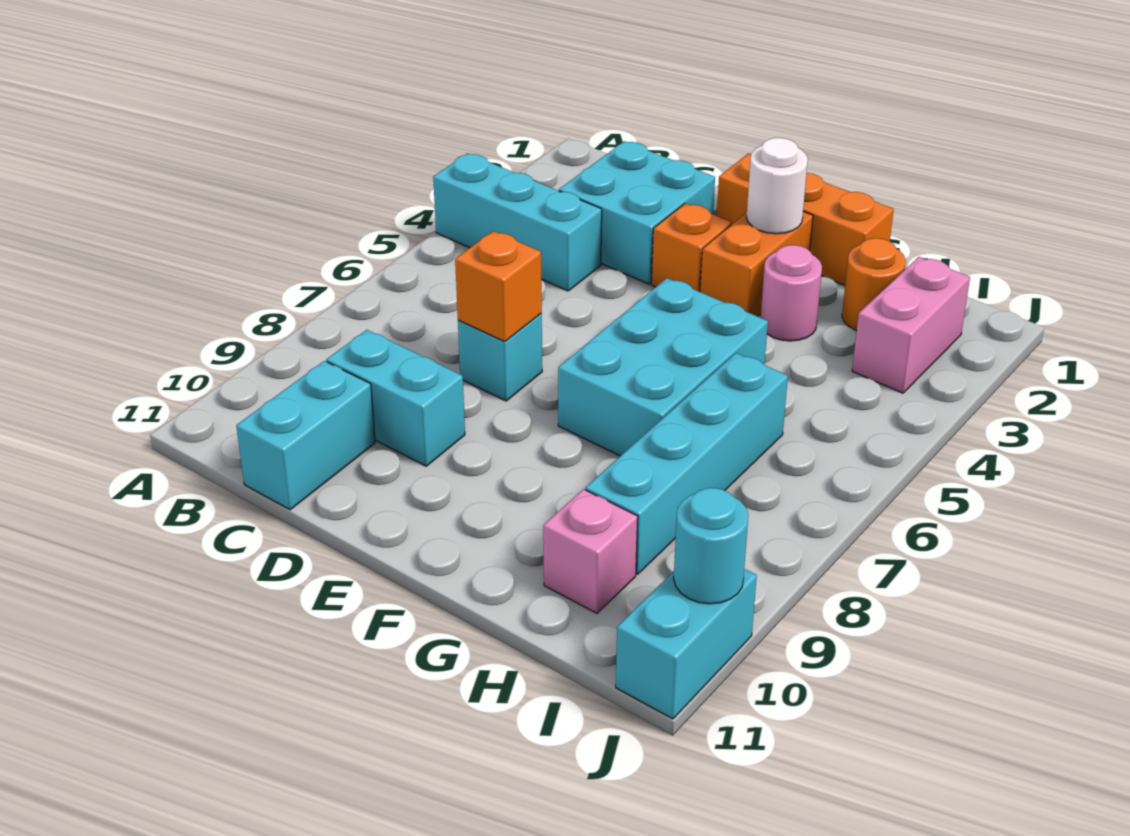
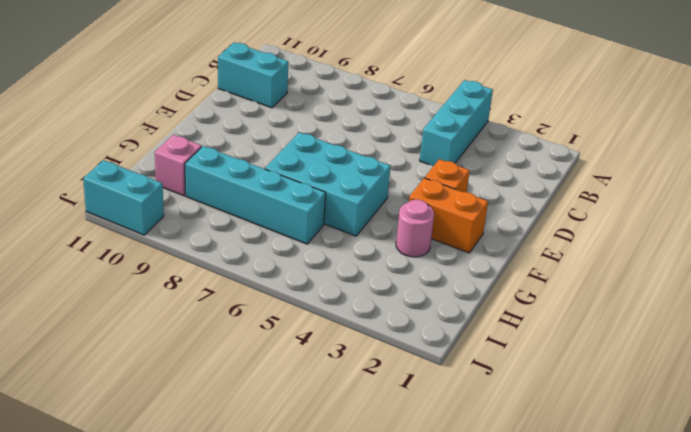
none -> cyan 2x2 brick [559,141,715,284]
none -> cyan 1x2 brick [326,330,465,466]
none -> cyan 1x1 brick [458,314,542,401]

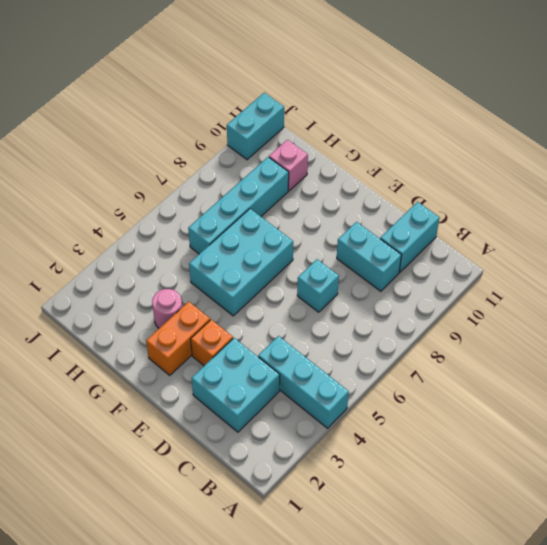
none -> orange 1x3 brick [717,153,894,285]
none -> orange 1x1 round brick [842,238,906,331]
none -> pink 1x2 brick [852,257,970,393]

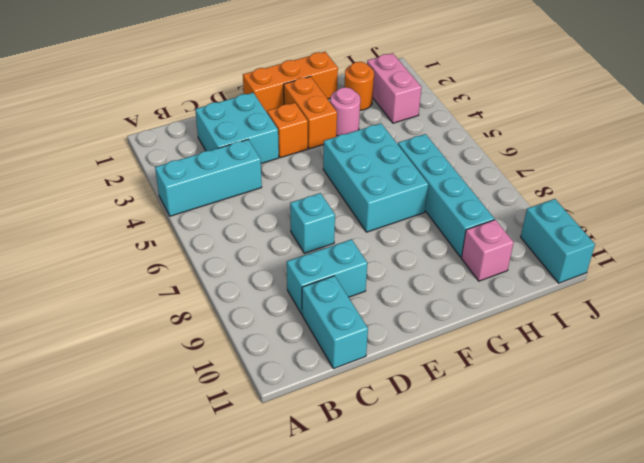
none -> orange 1x1 brick [455,231,542,342]
none -> white 1x1 round brick [746,138,808,234]
none -> cyan 1x1 round brick [674,488,748,604]

